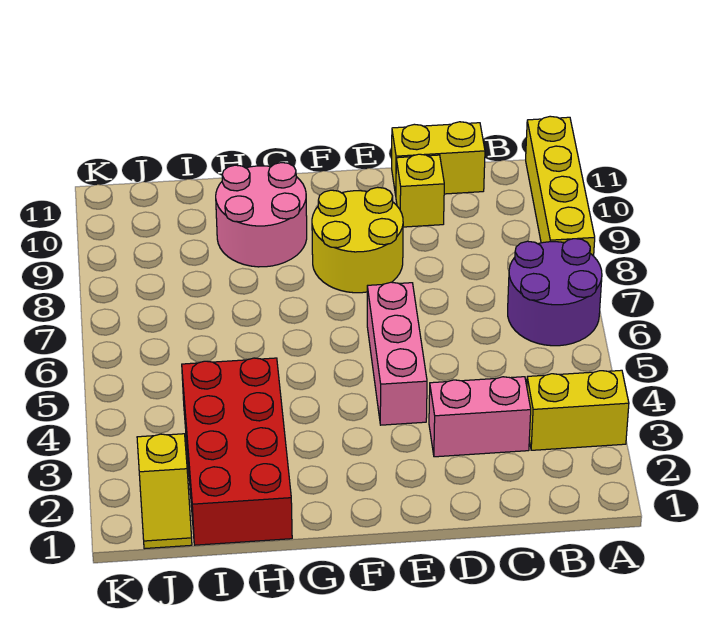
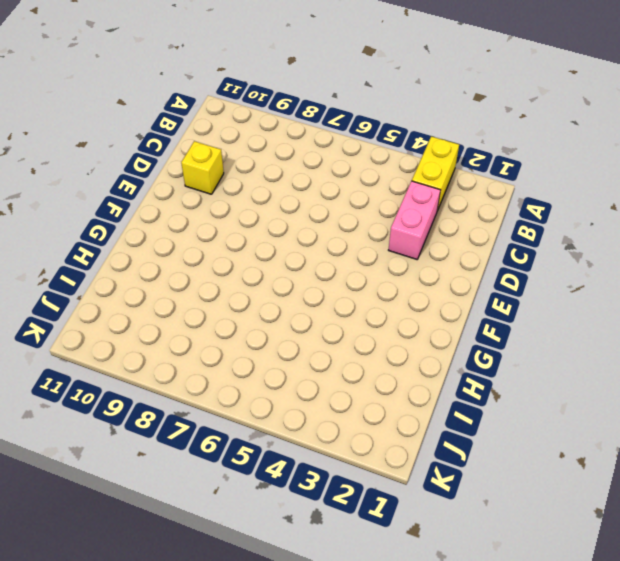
none -> purple 2x2 round brick [508,239,602,346]
none -> yellow 1x4 brick [526,116,595,256]

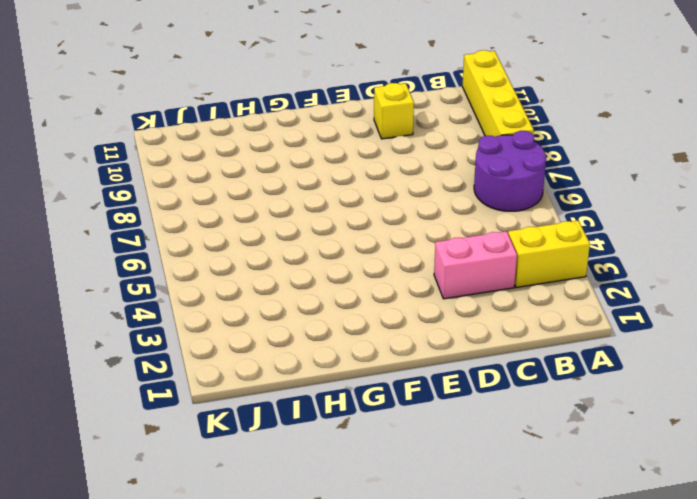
none -> yellow 1x2 brick [392,122,485,195]
none -> pink 1x3 brick [367,282,427,425]

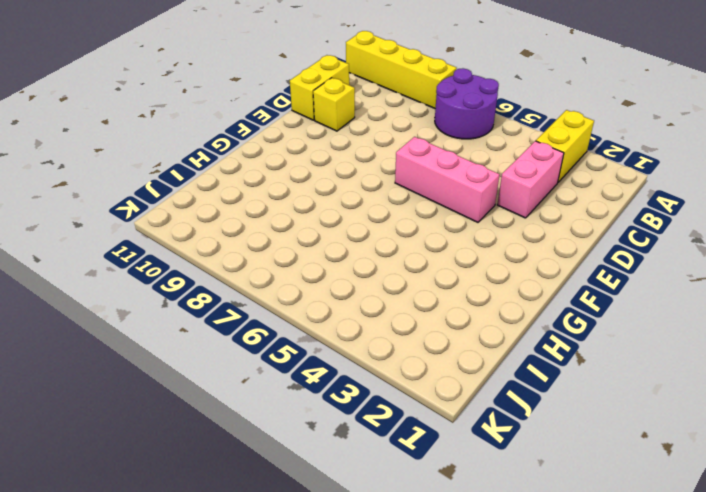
none -> yellow 2x2 round brick [312,187,403,293]
none -> pink 2x2 round brick [216,163,307,267]

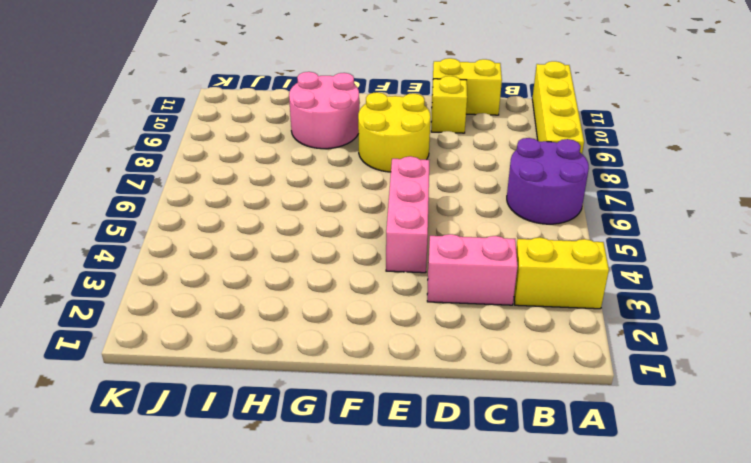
none -> red 2x4 brick [182,358,292,545]
none -> yellow 1x2 slope [137,434,192,549]

